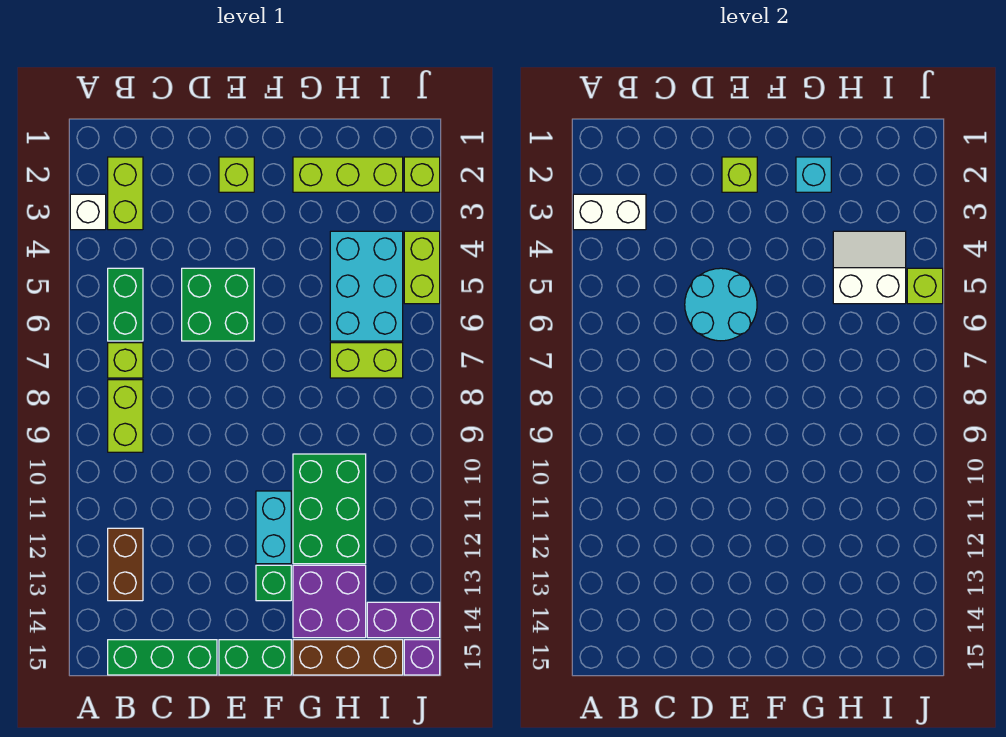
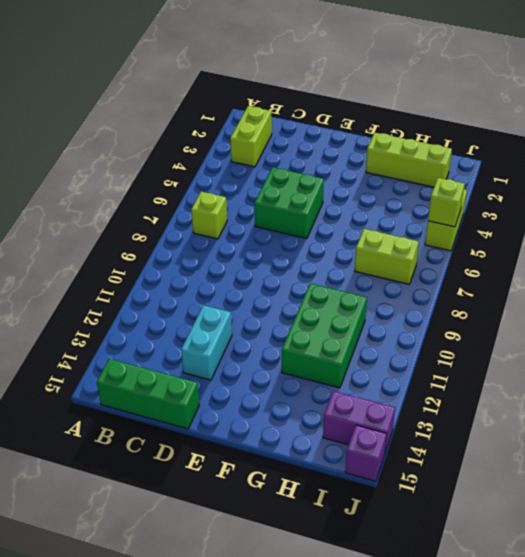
cyan 1x2 brick [181,305,232,380] -> cyan 1x2 brick moved to [256,491,291,564]
none -> white 1x1 brick [70,194,106,230]
none -> green 1x2 brick [108,268,143,341]
none -> lime 1x2 brick [108,380,143,452]

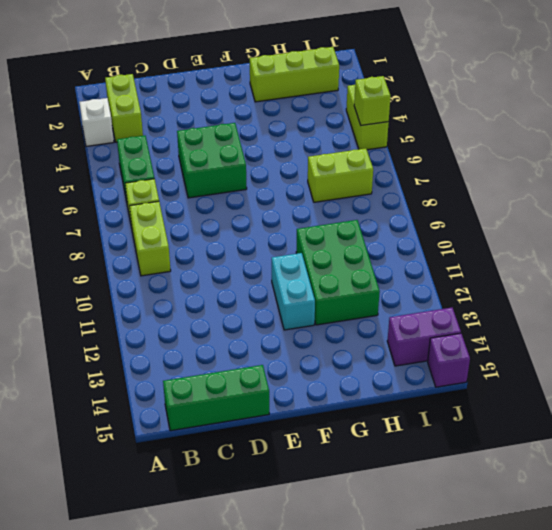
none -> brown 1x2 brick [108,528,143,601]
none -> lime 1x1 brick [219,157,254,192]
none -> green 1x2 brick [219,640,291,675]

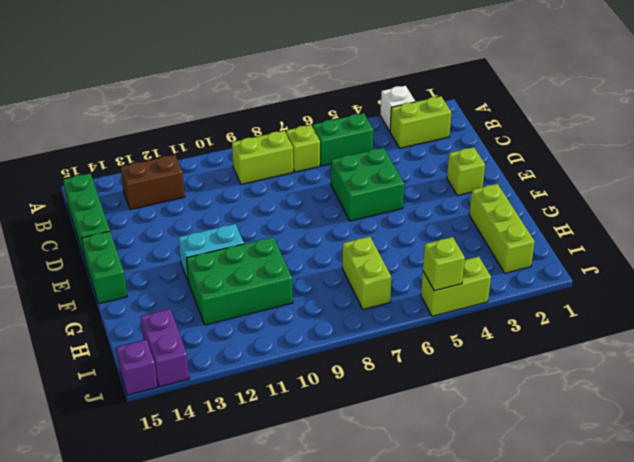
none -> green 1x1 brick [256,565,291,601]
none -> purple 2x2 brick [293,565,366,638]
none -> brown 1x3 brick [293,640,403,675]

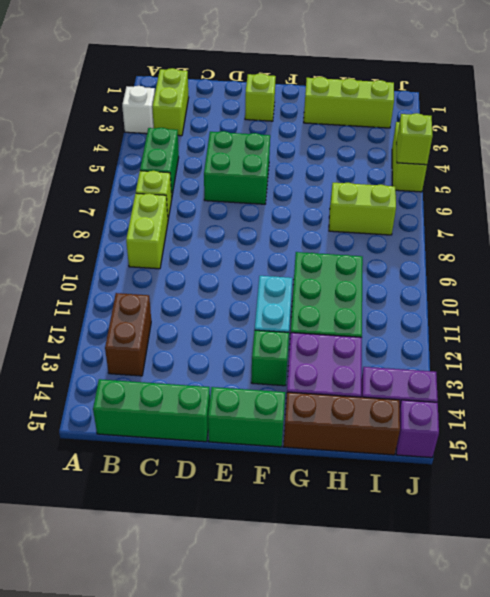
none -> cyan 2x3 brick [330,231,403,341]
none -> lime 1x1 brick [404,157,440,192]
none -> white 1x2 brick [573,194,646,230]

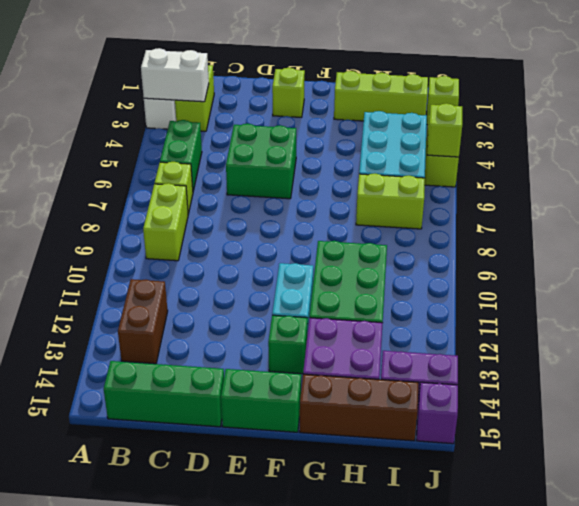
none -> cyan 2x2 round brick [685,268,757,341]
none -> lime 1x1 brick [722,157,757,192]
none -> cyan 1x1 brick [796,157,831,192]

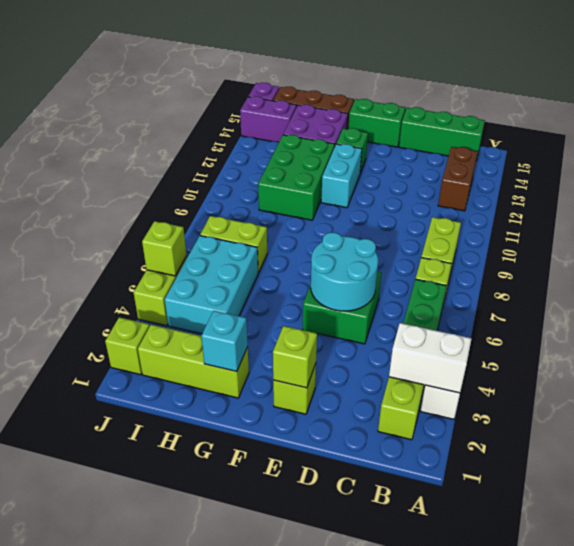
none -> white 2x2 slope [833,231,906,304]

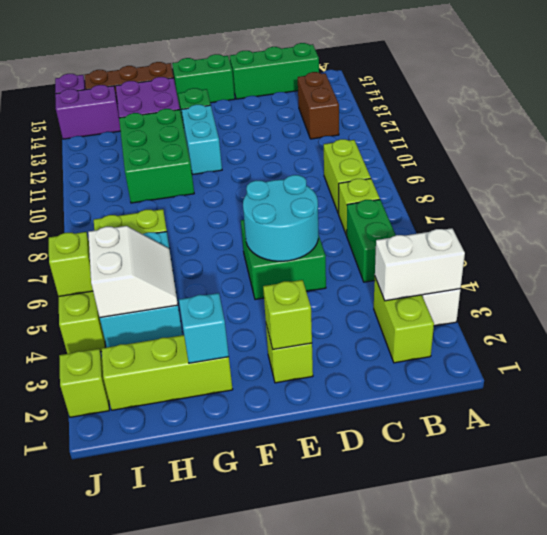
white 2x2 slope [88,226,178,318] -> white 2x2 slope turned to [833,231,906,304]

